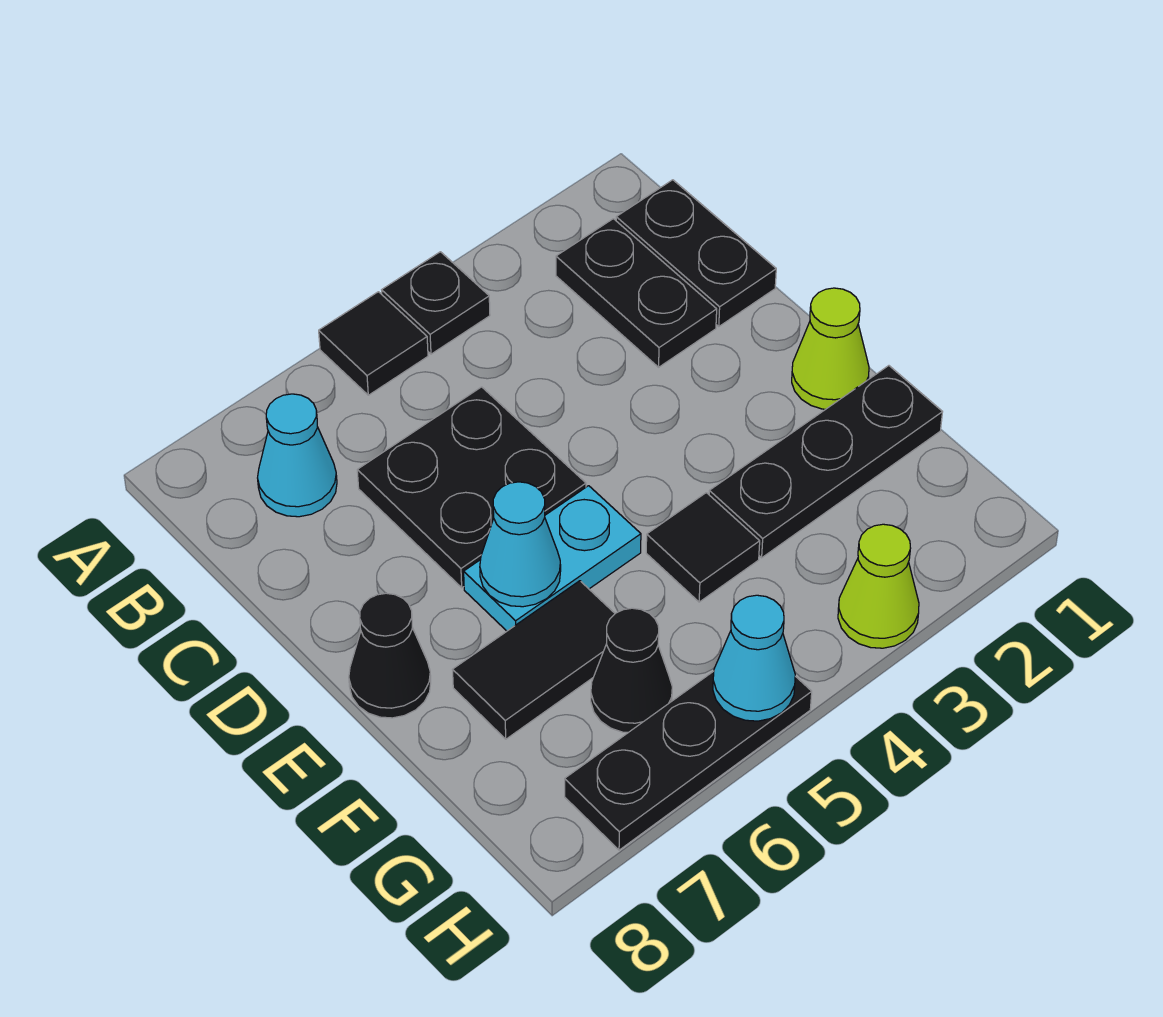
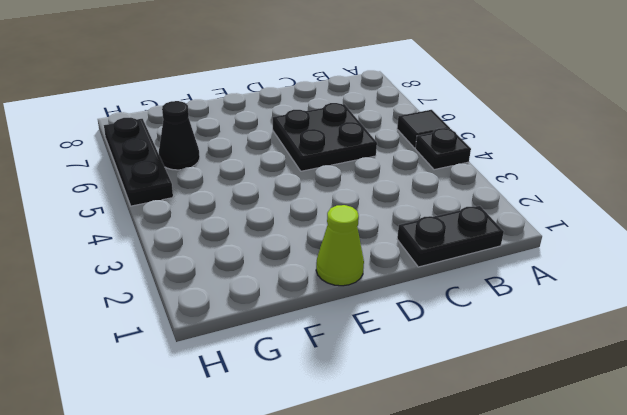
none -> black 1x2 plate [556,219,717,367]
none -> cyan 1x1 cone [258,394,337,517]
none -> cyan 1x2 plate [464,486,641,631]

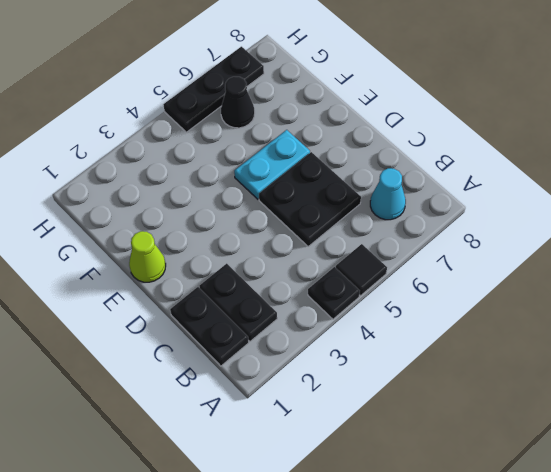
none -> black 1x1 cone [349,593,431,718]
none -> black 1x3 plate [709,366,942,558]
none -> black 1x1 tile [646,493,760,602]

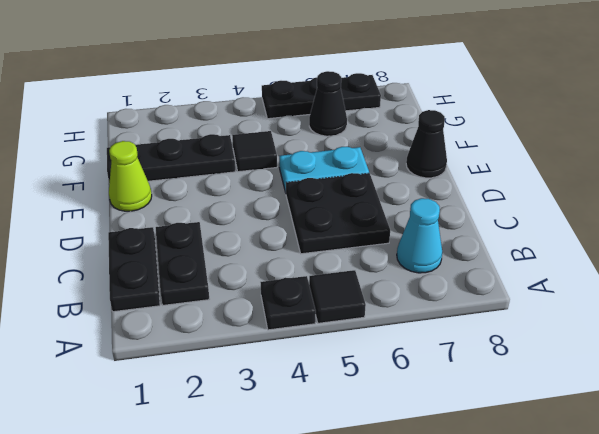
none -> black 1x2 tile [453,581,615,739]
none -> lime 1x1 cone [838,524,919,648]
none -> cyan 1x1 cone [480,482,561,607]

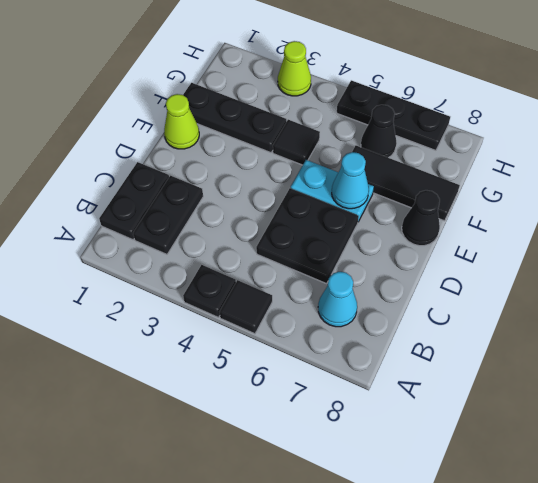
black 1x3 tile [352,146,460,221] -> black 1x2 tile [453,581,615,739]
none -> cyan 1x1 cone [713,595,795,721]

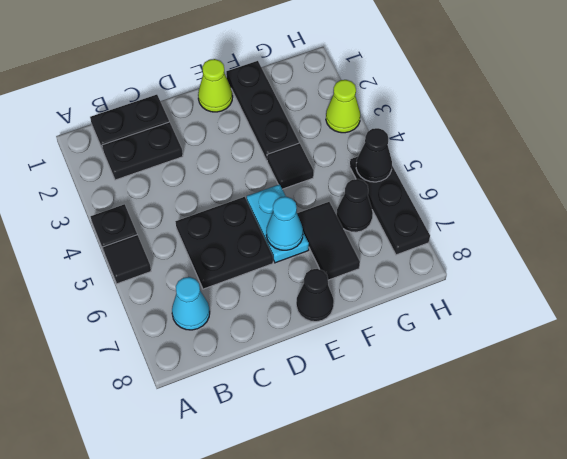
black 1x1 cone [356,128,392,182] -> cyan 1x1 cone [713,595,795,721]

